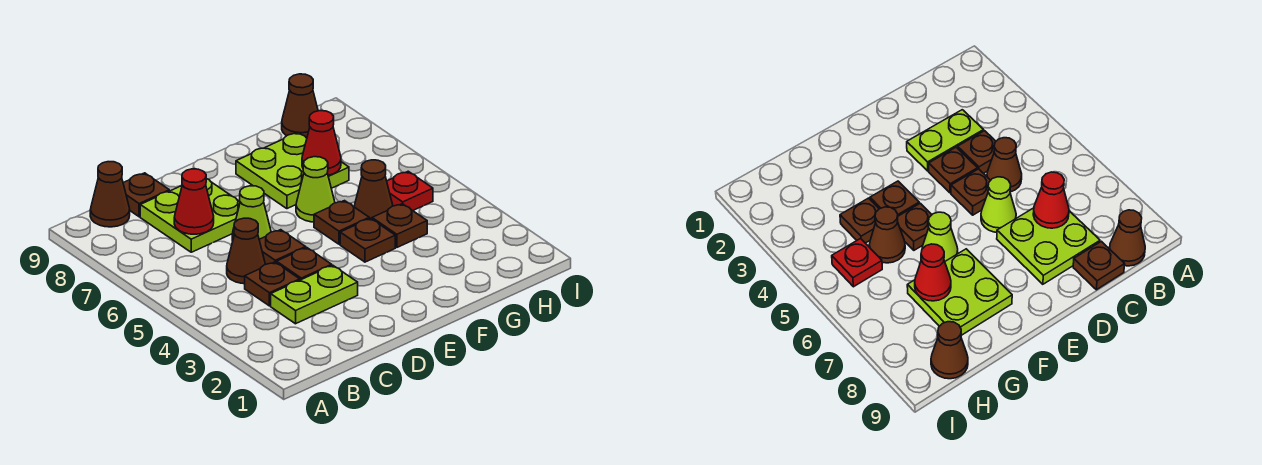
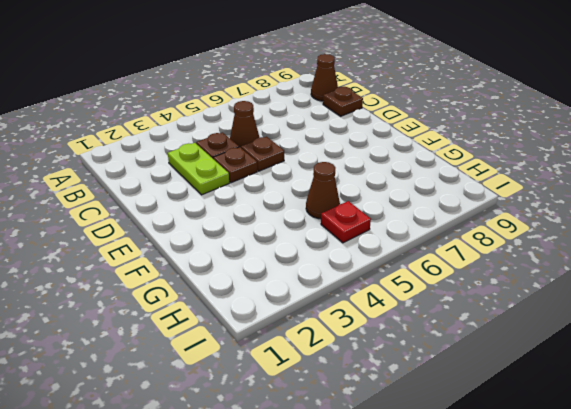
none -> lime 2x2 plate [140,179,240,252]
none -> lime 1x1 cone [232,186,271,241]
none -> brown 1x1 plate [340,218,395,262]

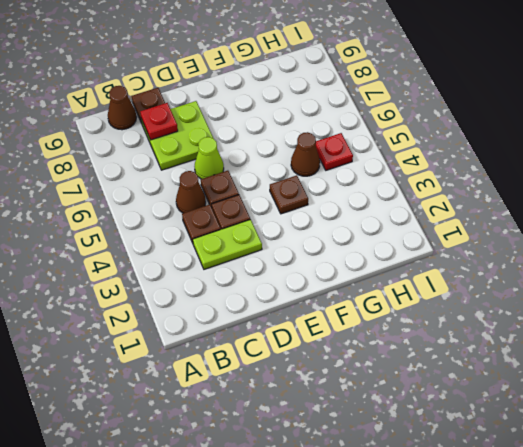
red 1x1 plate [140,103,178,140] -> none
none -> brown 1x1 plate [314,201,370,244]
none -> lime 1x1 cone [296,157,335,222]
none -> lime 2x2 plate [236,132,349,209]

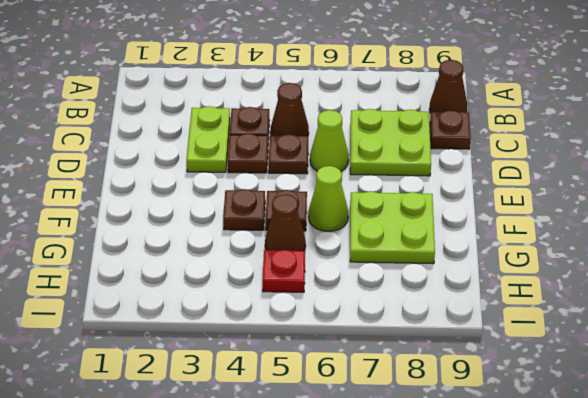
none -> brown 1x1 plate [372,204,427,247]
none -> brown 1x1 cone [282,74,318,138]
none -> red 1x1 cone [174,169,214,234]

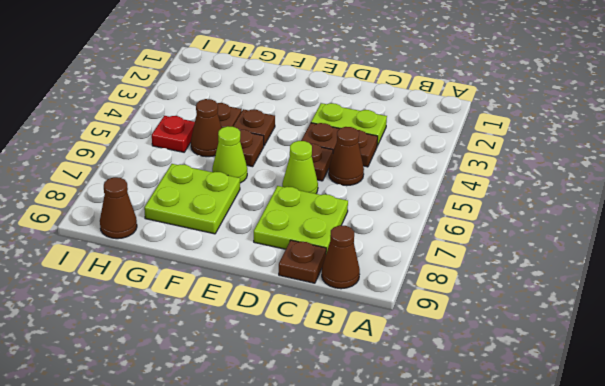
none -> red 1x1 cone [174,169,214,234]
none -> red 1x1 cone [302,111,341,175]

